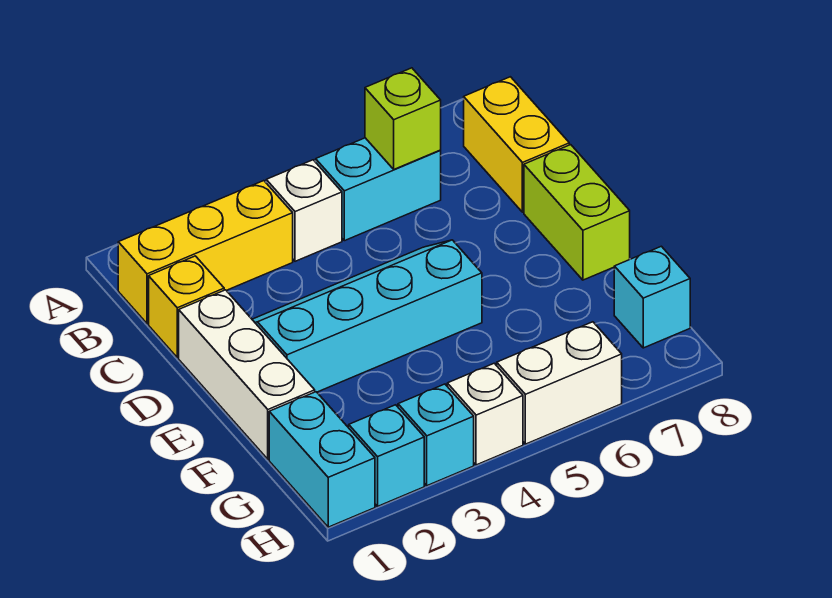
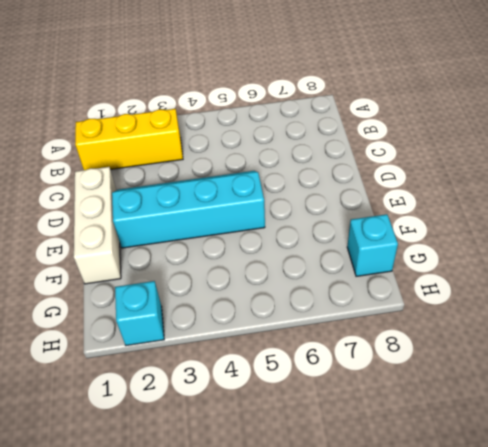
none -> white 1x1 brick [266,160,342,261]
none -> cyan 1x2 brick [316,138,441,241]
none -> yellow 1x2 brick [464,77,569,212]

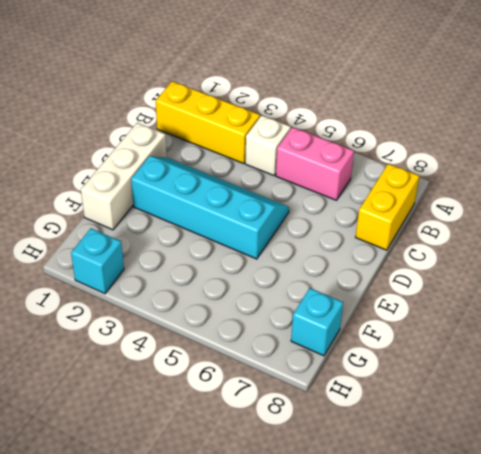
pink 1x2 brick [276,127,354,200] -> cyan 1x2 brick [316,138,441,241]
none -> yellow 1x1 brick [149,256,224,358]
none -> lime 1x2 brick [524,145,630,280]
none -> cyan 1x2 brick [269,392,375,527]

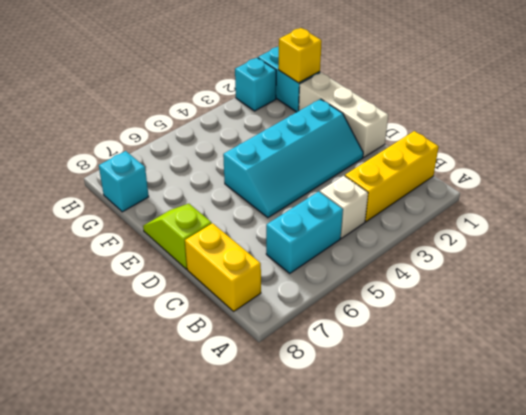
lime 1x2 slope [143,204,212,269] -> lime 1x2 brick [524,145,630,280]
yellow 1x1 brick [278,28,322,83] -> yellow 1x1 brick moved to [149,256,224,358]
none -> cyan 1x1 brick [398,384,474,486]
none -> white 1x1 brick [447,363,523,465]
none -> white 1x2 brick [497,322,622,444]

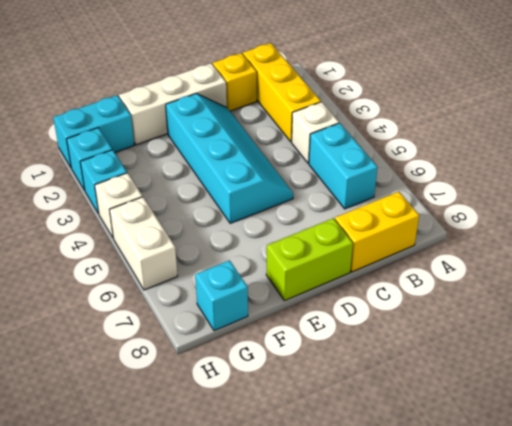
none -> lime 1x1 brick [365,68,441,169]

